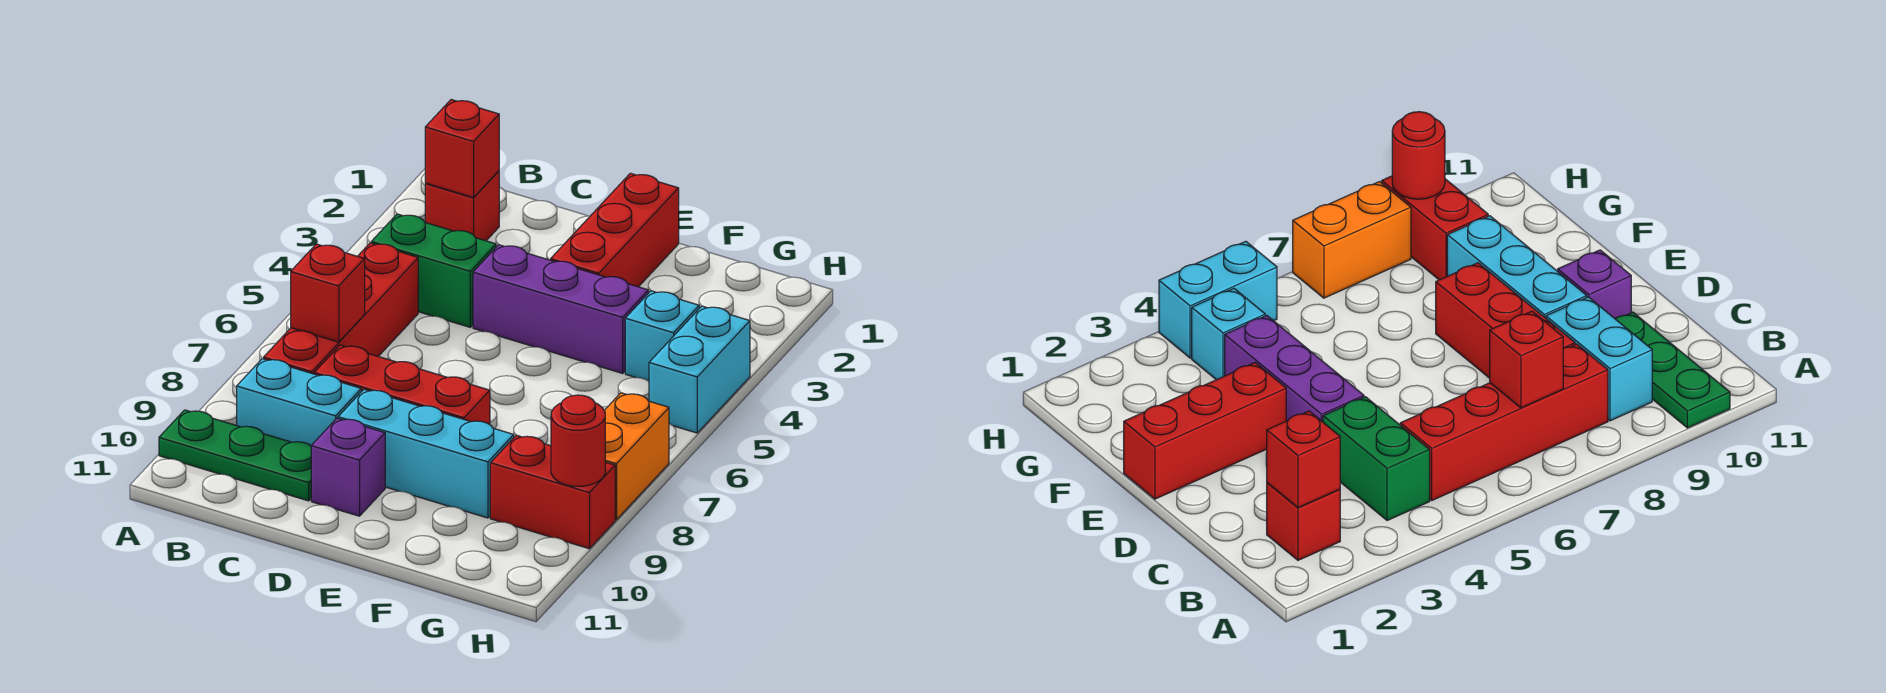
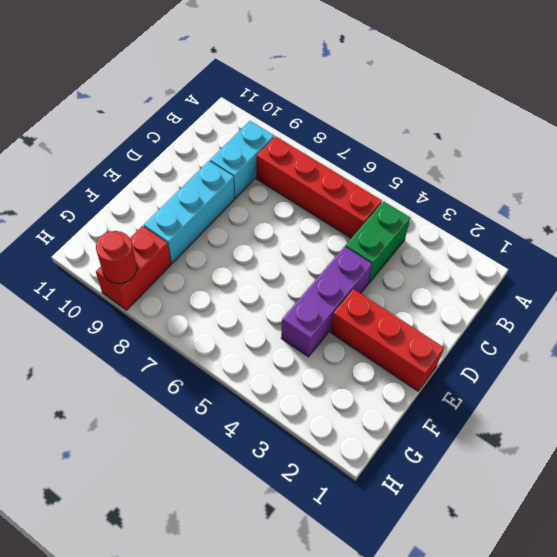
none -> green 1x3 plate [159,410,311,501]
none -> red 1x1 brick [425,171,499,241]
none -> red 1x3 brick [314,345,490,425]

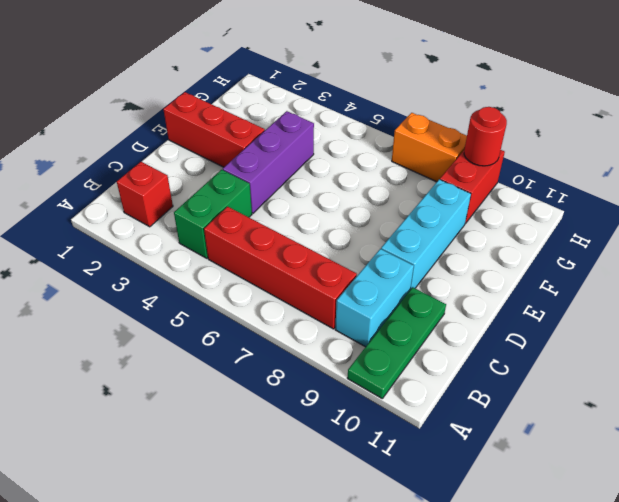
none -> red 1x3 brick [314,345,490,425]
none -> purple 1x1 brick [311,418,385,516]
none -> cyan 1x1 brick [625,291,699,381]

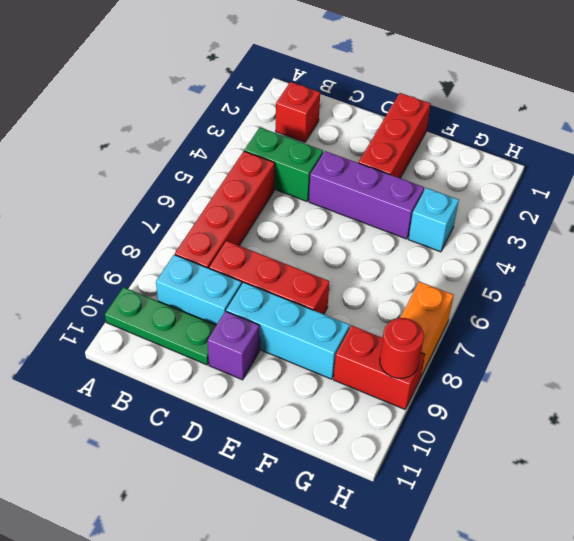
none -> cyan 1x2 brick [649,306,750,433]
none -> red 1x1 brick [425,100,499,198]
none -> red 1x1 brick [291,244,365,342]

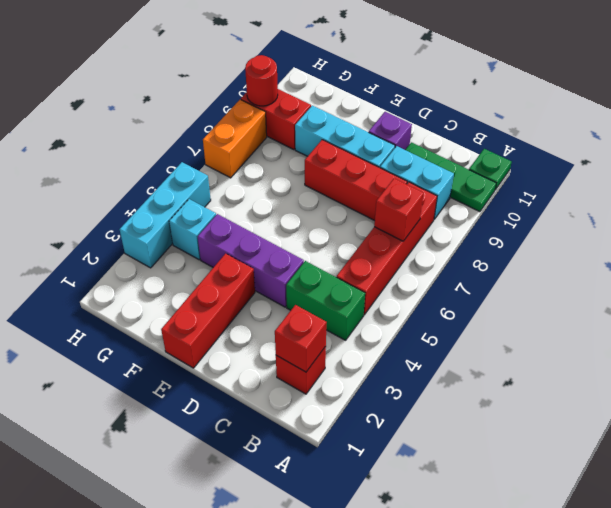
green 1x1 plate [469,149,512,190] -> none
cyan 1x3 brick [120,162,211,268] -> cyan 1x2 brick [649,306,750,433]

